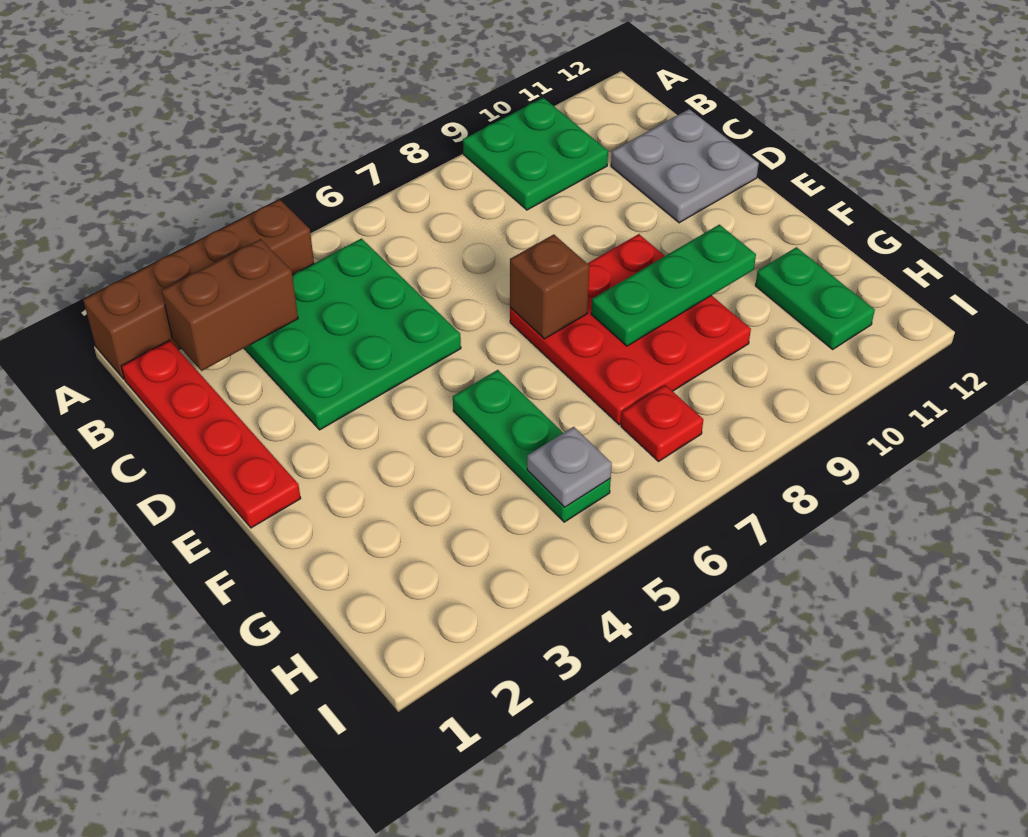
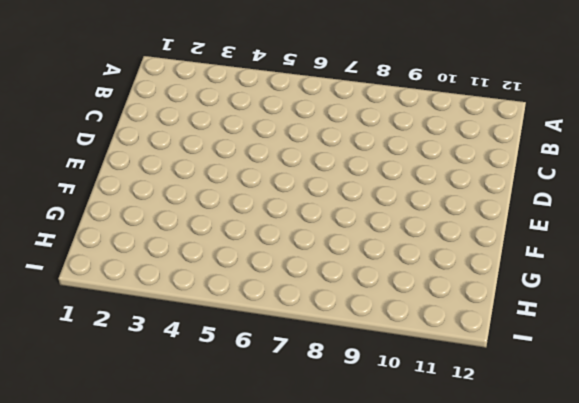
none -> brown 1x4 brick [83,199,314,379]
none -> green 2x2 plate [463,98,608,210]
none -> red 1x4 plate [121,340,301,528]

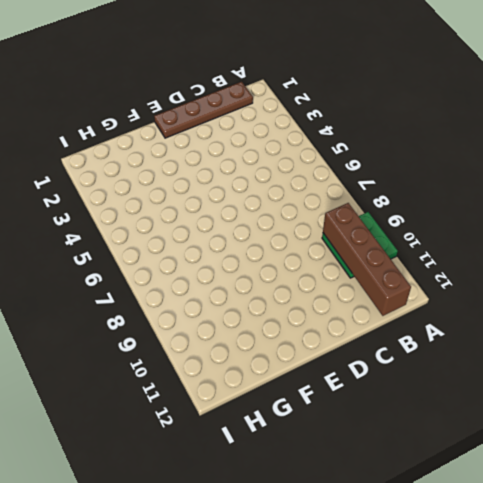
brown 1x4 plate [154,82,253,138] -> red 1x4 plate [121,340,301,528]
brown 1x4 brick [323,203,411,316] -> brown 1x4 brick moved to [83,199,314,379]
none -> green 3x3 plate [244,239,461,430]
none -> grey 2x2 plate [611,109,759,223]
none -> red 3x3 plate [510,234,751,425]

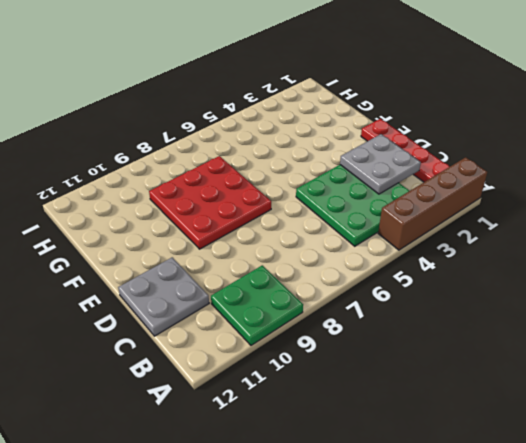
grey 2x2 plate [340,134,421,194] -> none
none -> green 1x3 plate [453,370,611,522]
none -> green 1x2 plate [755,247,875,349]
none -> red 1x1 plate [621,385,703,461]

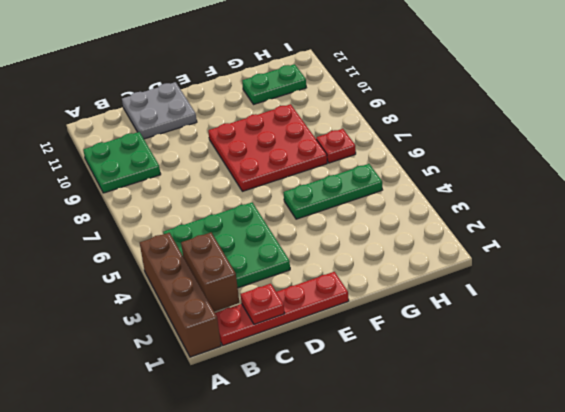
red 1x1 plate [241,284,285,324] -> none
none -> brown 1x1 brick [510,234,589,339]
none -> green 1x3 plate [591,225,756,346]
none -> grey 1x1 plate [527,427,612,507]

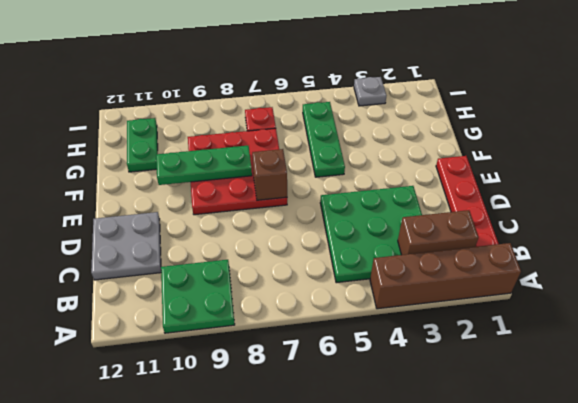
grey 1x1 plate [354,77,386,106] -> grey 1x1 plate moved to [527,427,612,507]

